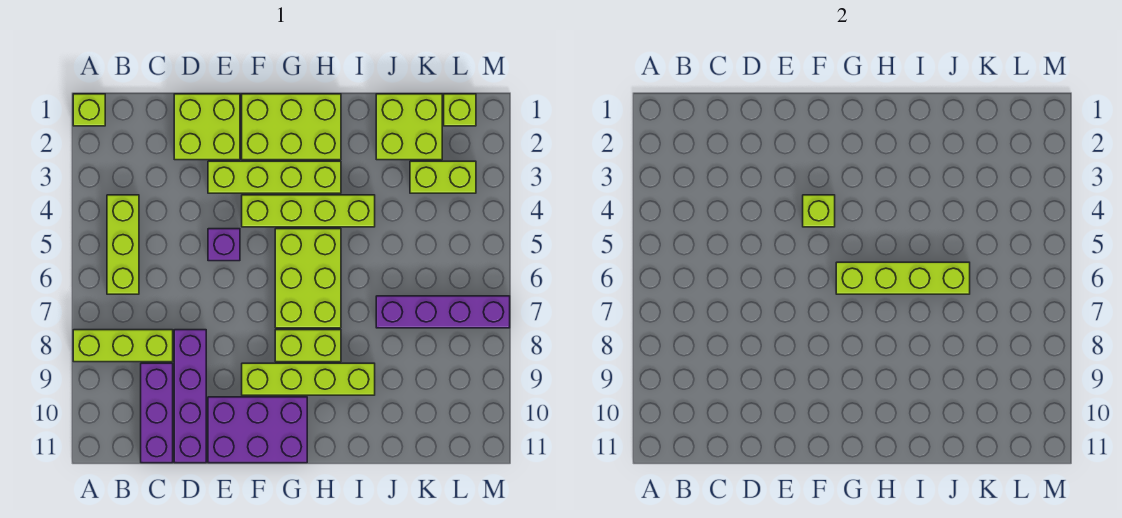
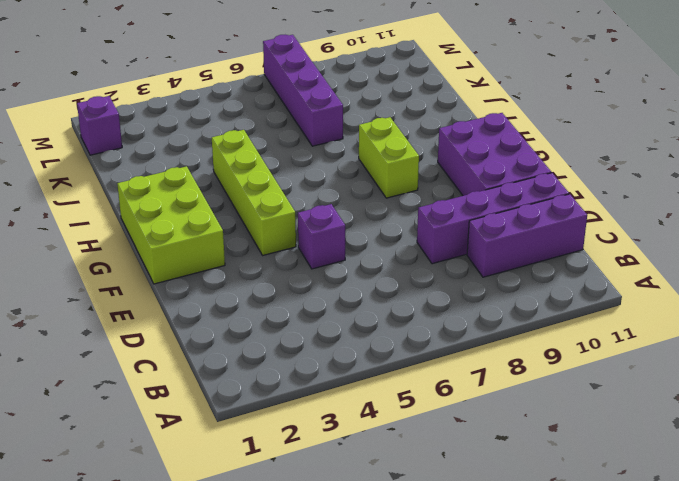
purple 1x1 brick [77,96,122,155] -> lime 1x1 brick [444,94,476,126]
none -> lime 1x1 brick [73,94,105,126]
none -> lime 1x3 brick [73,330,173,362]
none -> lime 1x3 brick [107,195,139,294]

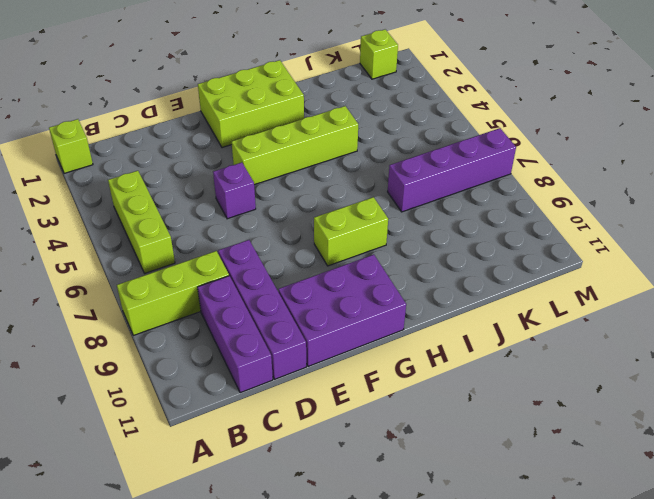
none -> lime 2x2 brick [174,94,240,160]
none -> lime 1x4 brick [208,161,341,193]
none -> lime 1x4 brick [242,363,375,395]

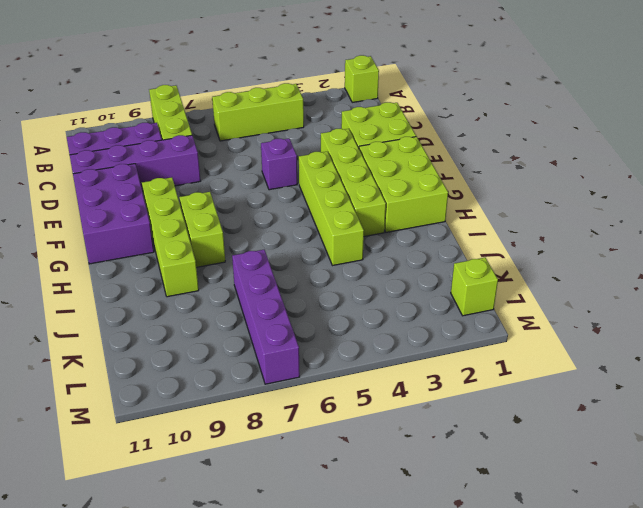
none -> lime 2x3 brick [275,229,341,328]
none -> lime 2x2 brick [376,94,442,160]
none -> lime 1x2 brick [410,161,476,193]

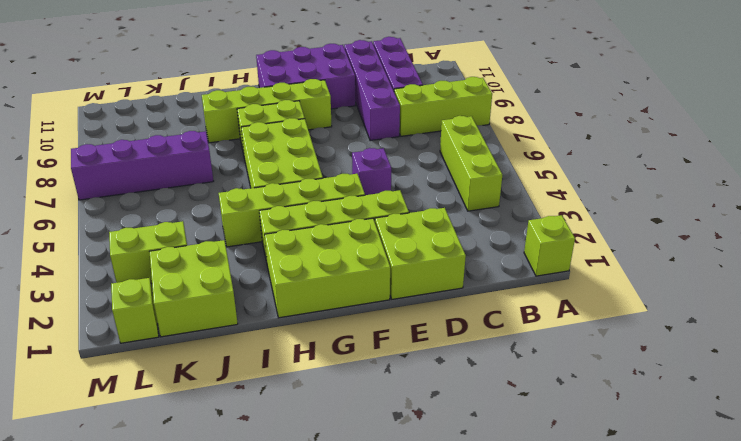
none -> lime 1x1 brick [803,195,835,227]
none -> lime 1x4 brick [836,262,970,294]

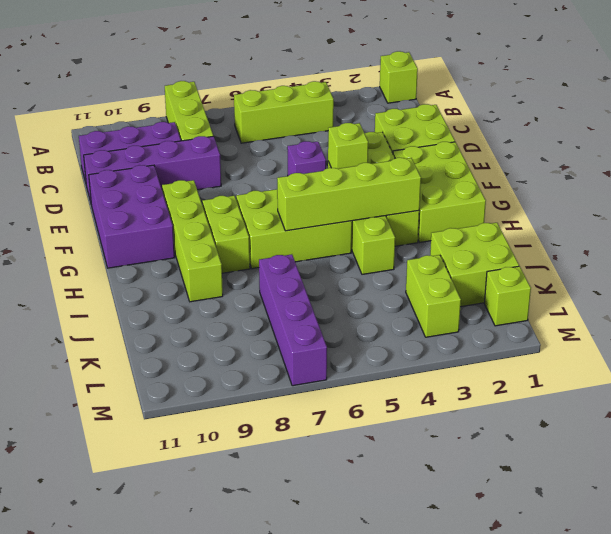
lime 1x4 brick [277,158,421,231] -> lime 1x4 brick turned to [836,262,970,294]

